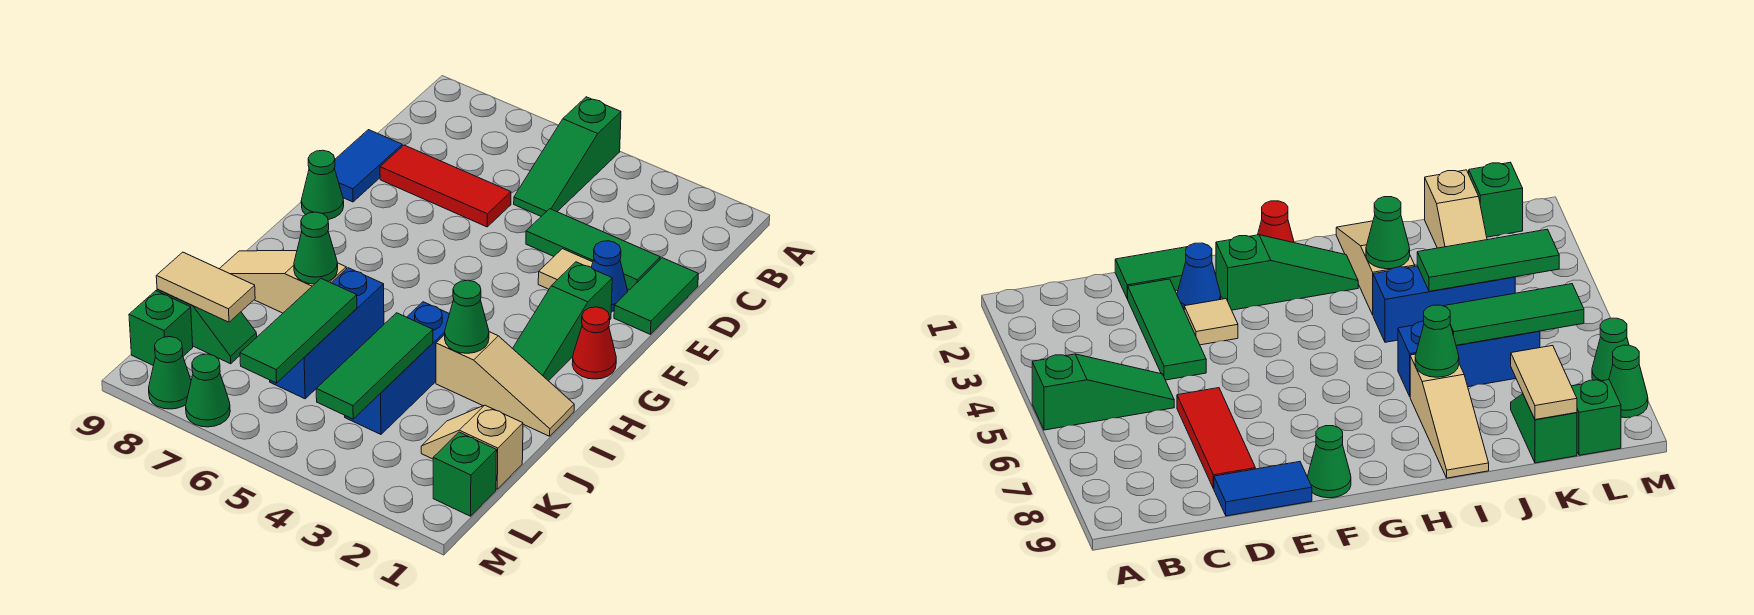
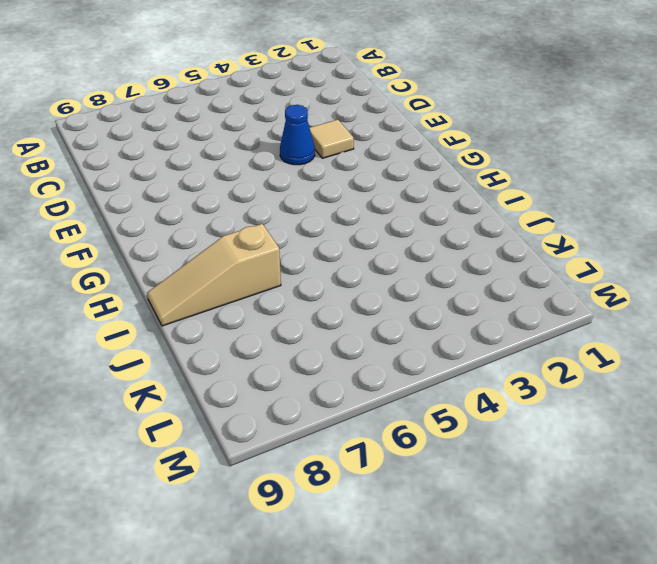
blue 1x1 cone [280,105,315,165] -> blue 1x1 cone moved to [591,241,628,311]
none -> green 1x3 slope [514,97,621,216]
none -> green 1x2 tile [614,258,698,334]
none -> green 1x3 tile [526,209,660,290]

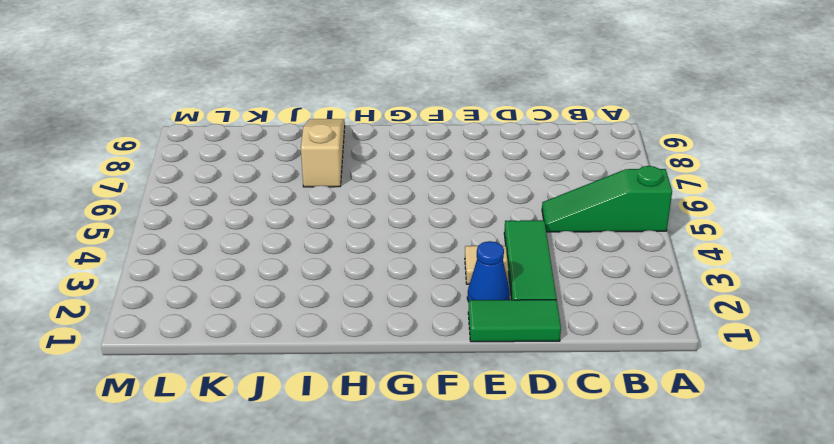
none -> red 1x3 tile [380,145,511,227]
none -> blue 1x2 tile [335,130,402,202]
none -> green 1x3 slope [513,262,612,381]

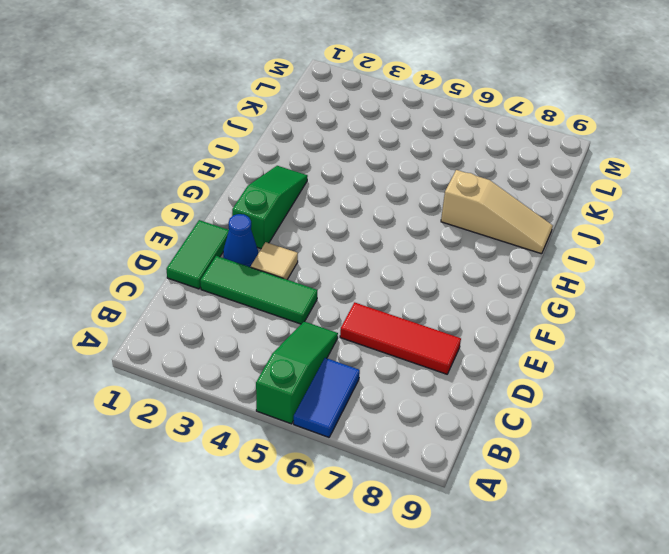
blue 1x2 tile [294,358,360,437] -> blue 1x2 tile moved to [335,130,402,202]
none -> green 1x1 cone [301,150,344,220]
none -> red 1x1 cone [572,307,616,379]
none -> tan 1x3 slope [436,332,574,436]

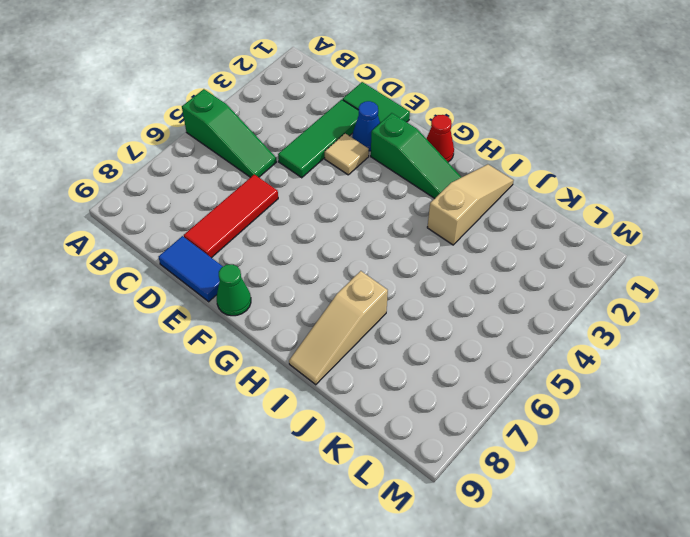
none -> blue 1x3 brick [345,302,449,434]
none -> blue 1x3 brick [270,268,384,399]
none -> tan 1x2 slope [421,405,523,489]

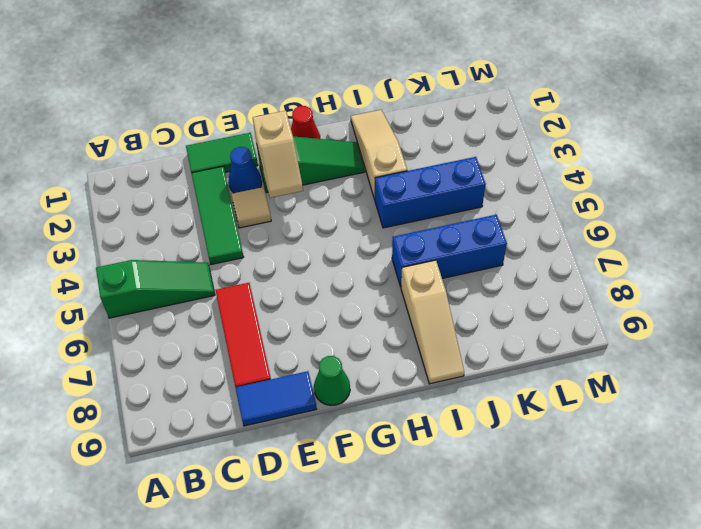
tan 1x2 slope [253,111,303,198] -> tan 1x2 slope moved to [421,405,523,489]
none -> green 1x2 slope [157,289,257,364]
none -> green 1x1 brick [433,432,497,516]
none -> green 1x1 brick [129,291,193,366]

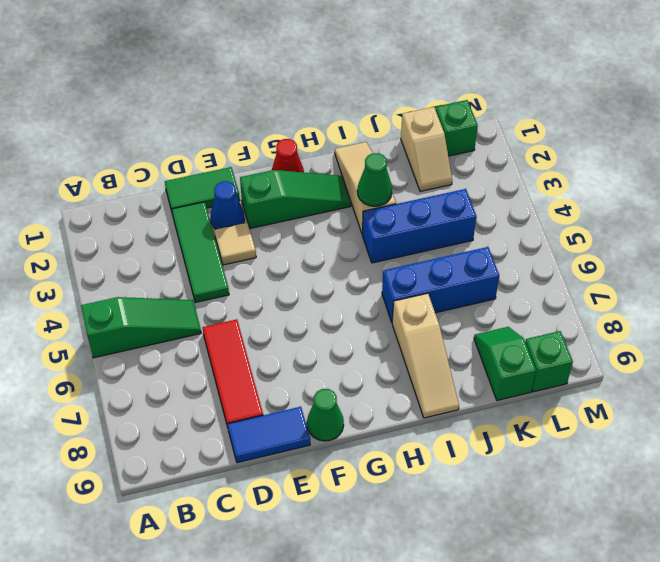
none -> green 1x1 cone [186,354,230,427]
none -> green 1x1 cone [149,337,191,409]
none -> green 1x1 cone [294,212,338,284]

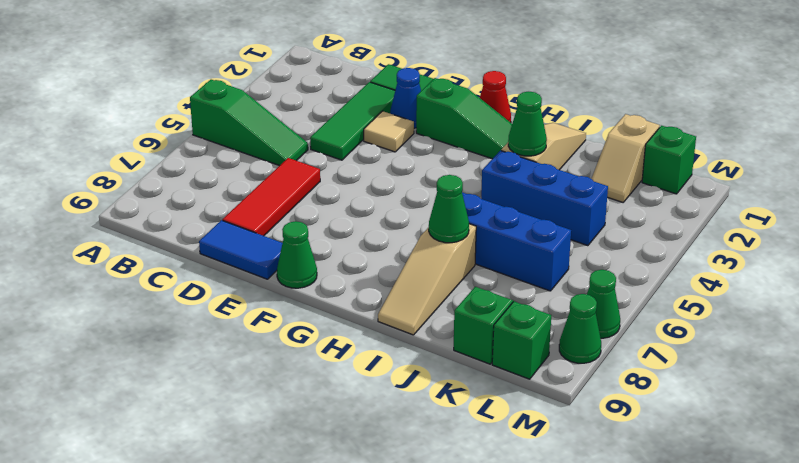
none -> green 1x3 tile [316,313,433,419]
none -> green 1x3 tile [240,279,357,383]
none -> tan 1x2 tile [156,252,255,322]

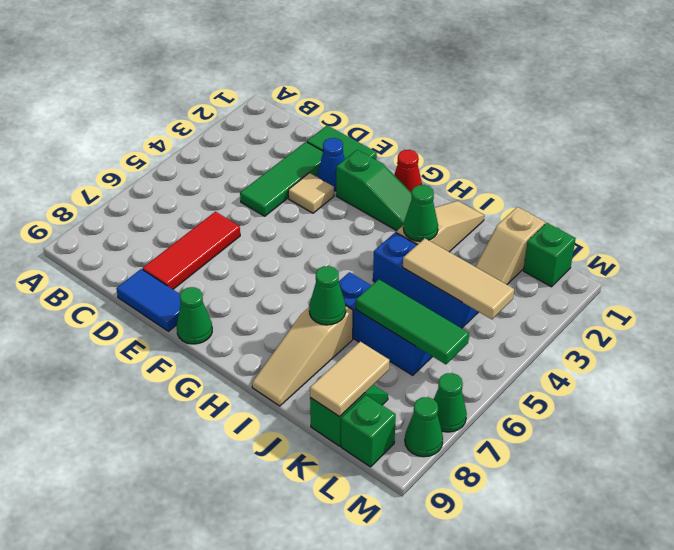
tan 1x3 tile [403,238,514,319] -> green 1x3 tile [316,313,433,419]
none -> green 1x3 slope [514,97,621,216]

